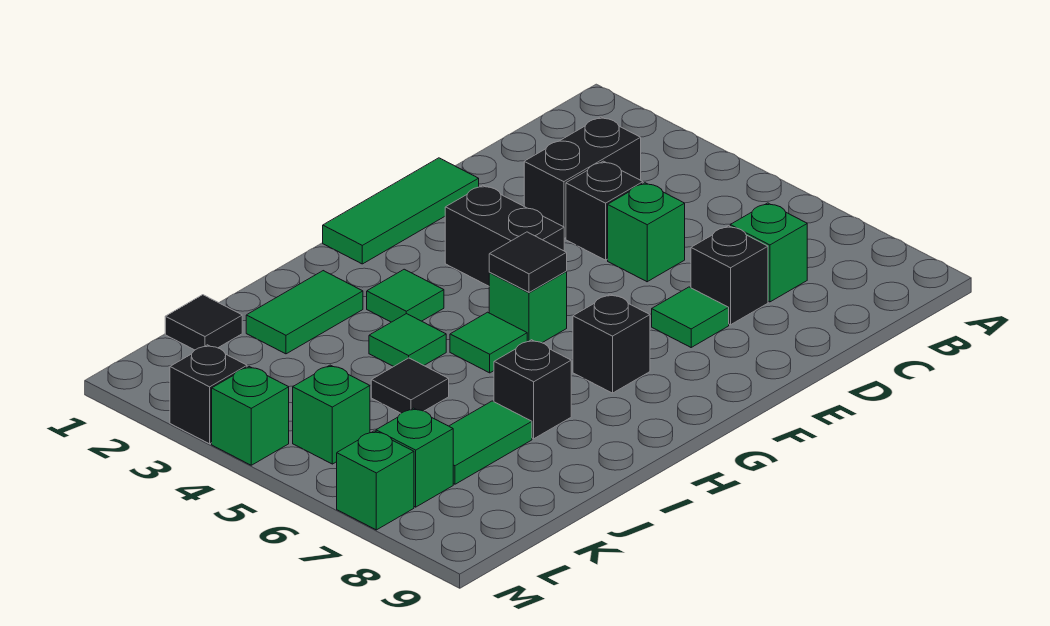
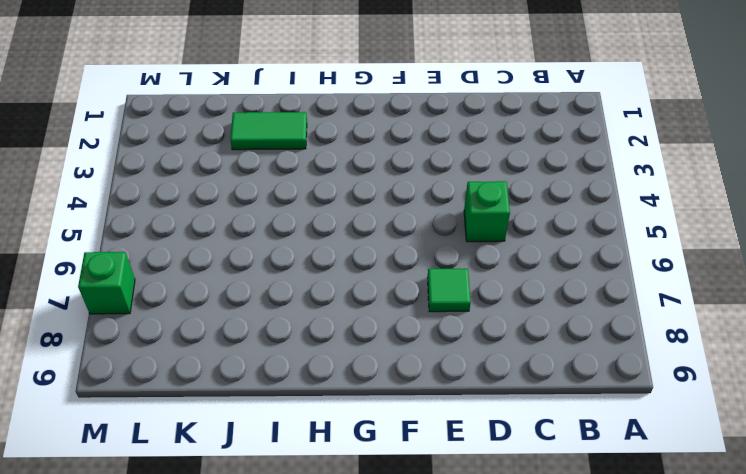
none -> black 1x2 brick [524,117,641,238]
none -> green 1x1 brick [730,203,807,302]
none -> black 1x1 brick [566,161,643,260]

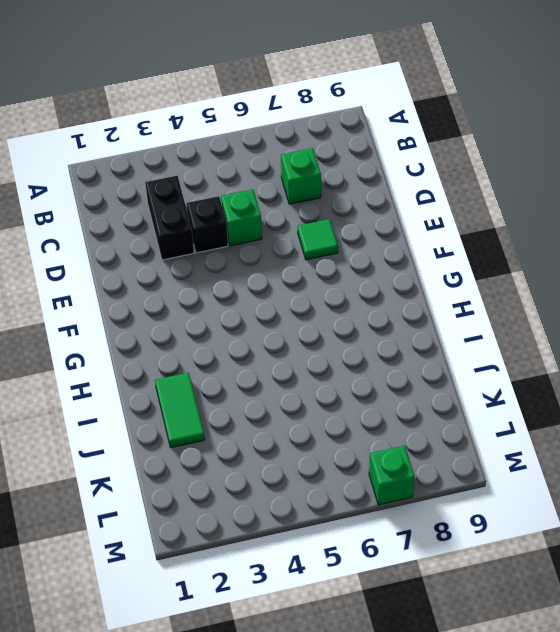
none -> black 1x1 brick [691,226,768,325]
none -> green 1x3 tile [323,158,479,264]
none -> black 1x2 brick [445,185,564,286]

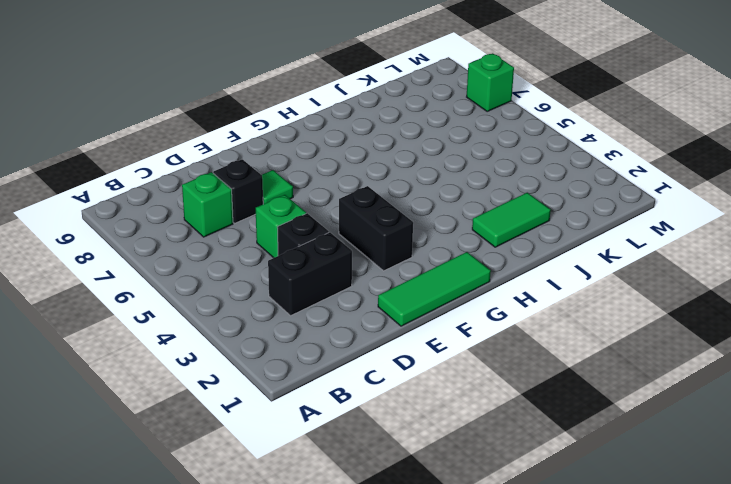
none -> green 1x1 brick [489,271,567,343]
none -> black 1x1 brick [573,294,650,393]
none -> green 1x1 tile [367,269,444,322]

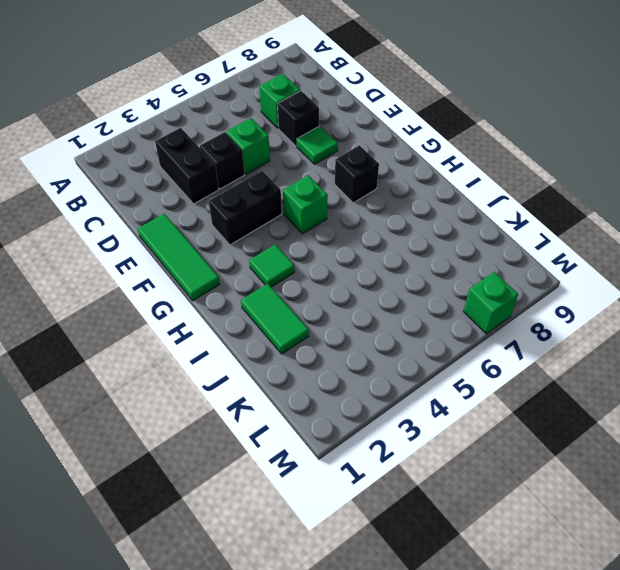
none -> green 1x1 tile [450,312,527,373]
none -> green 1x1 tile [369,314,446,367]
none -> black 1x1 brick [494,340,571,439]

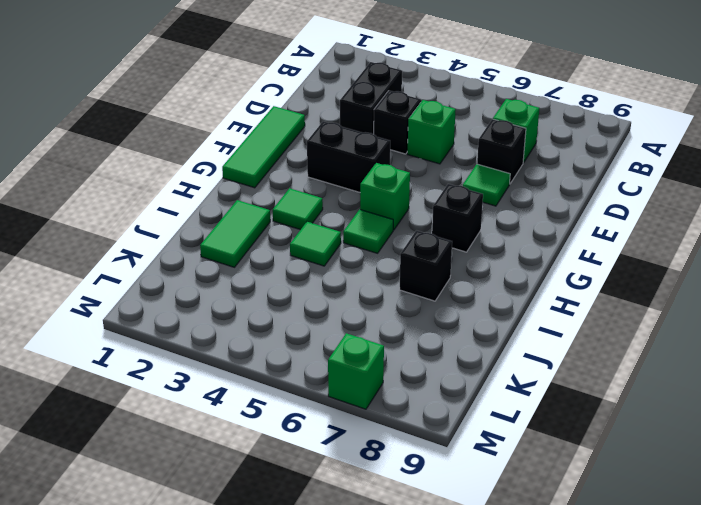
none -> black 1x1 tile [371,358,449,413]
none -> green 1x2 tile [449,401,532,484]
none -> black 1x1 tile [165,295,242,350]

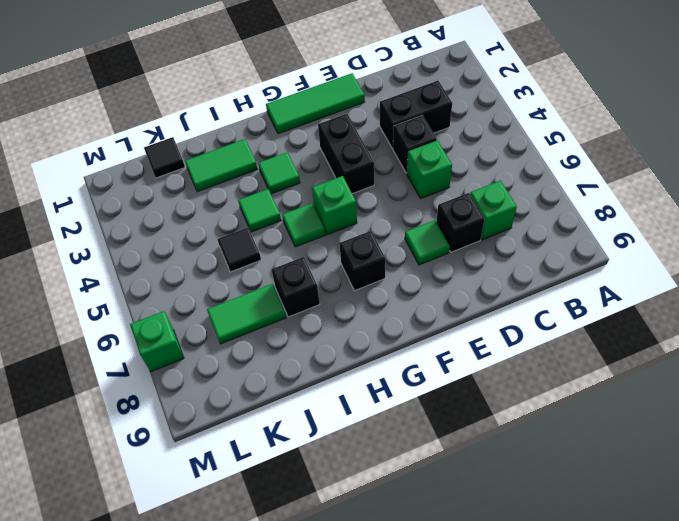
none -> green 1x1 brick [293,365,370,464]
none -> green 1x1 brick [376,408,453,507]
none -> black 1x1 brick [170,345,247,444]

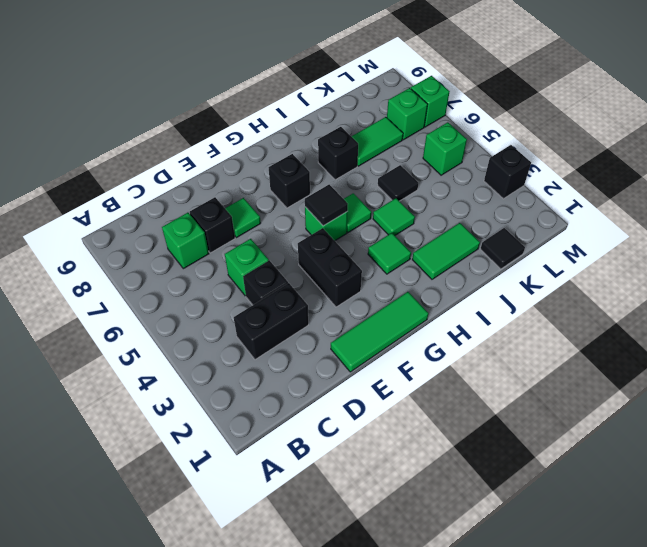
none -> green 1x1 brick [212,367,289,465]

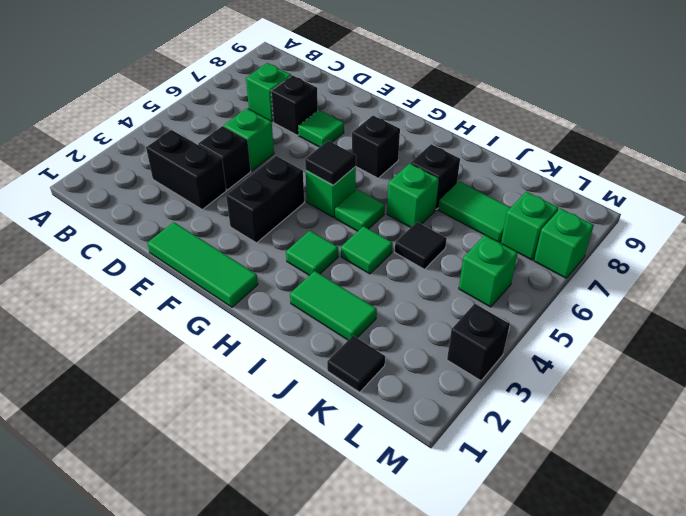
green 1x1 brick [387,164,439,227] -> green 1x1 brick moved to [212,367,289,465]

